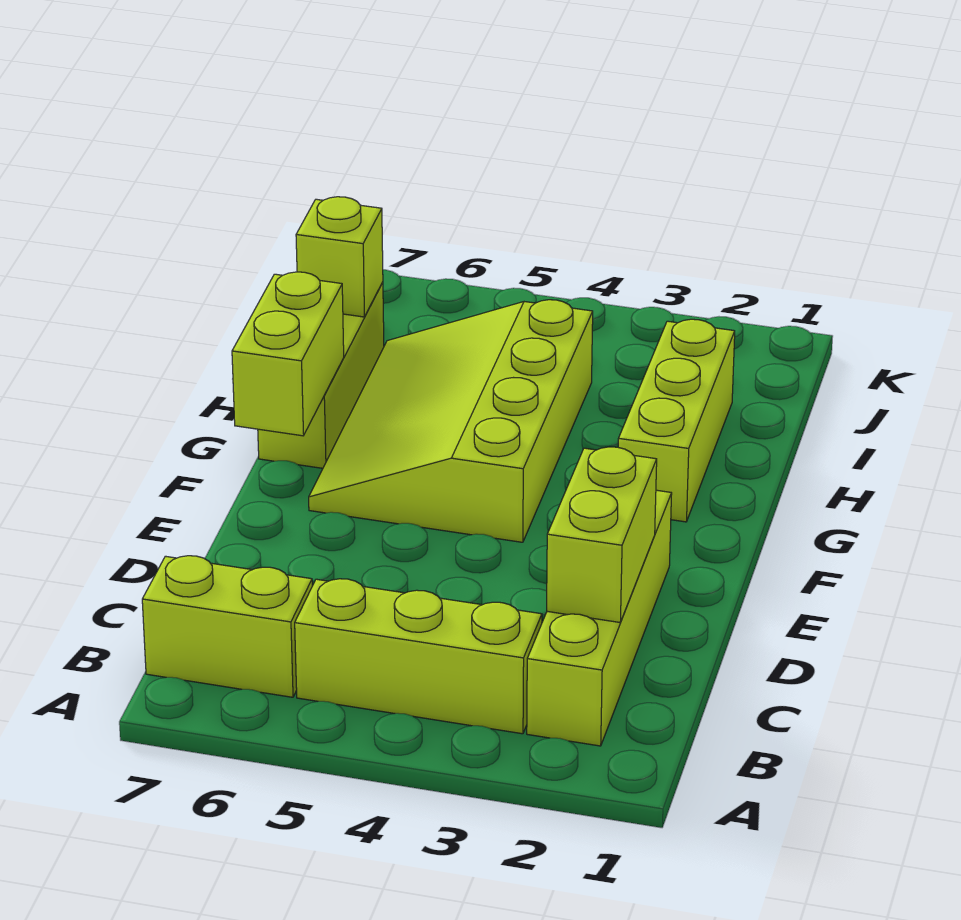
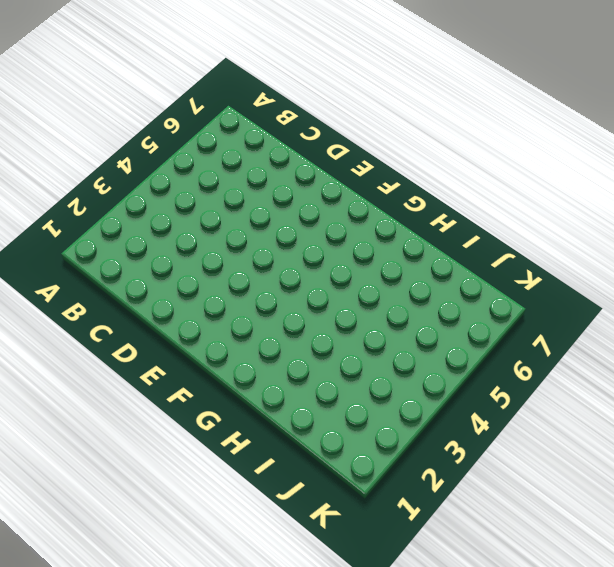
none -> lime 1x4 brick [527,490,672,746]
none -> lime 1x3 brick [295,579,542,734]

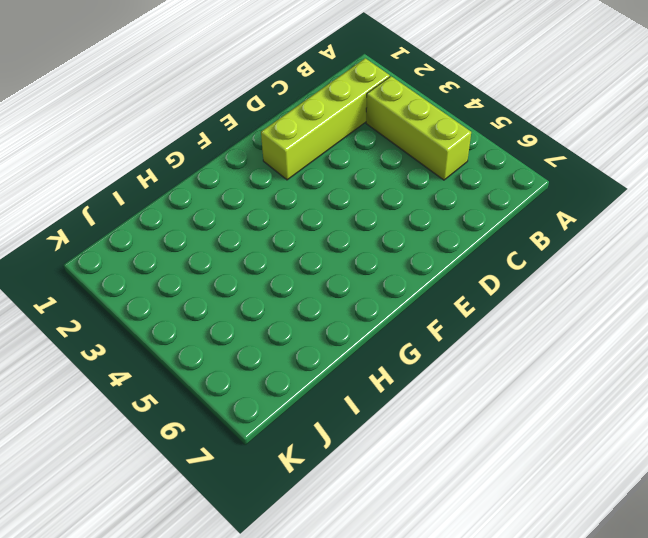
none -> lime 1x2 brick [142,556,312,697]
none -> lime 3x4 slope [309,300,593,542]

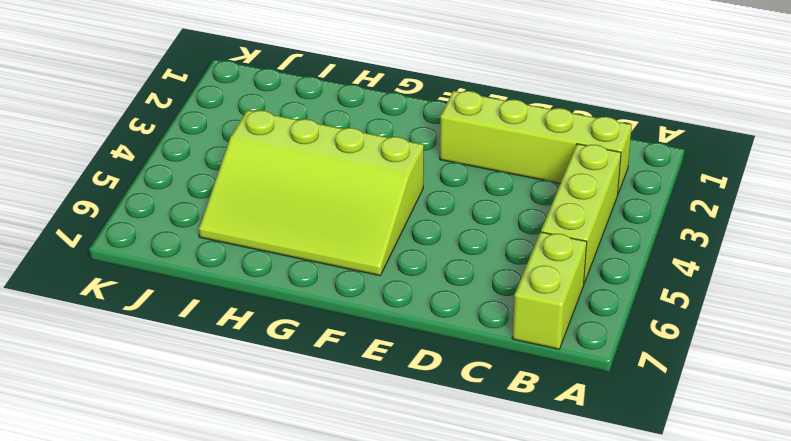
none -> lime 1x3 brick [618,319,735,522]
none -> lime 1x3 brick [258,282,384,468]

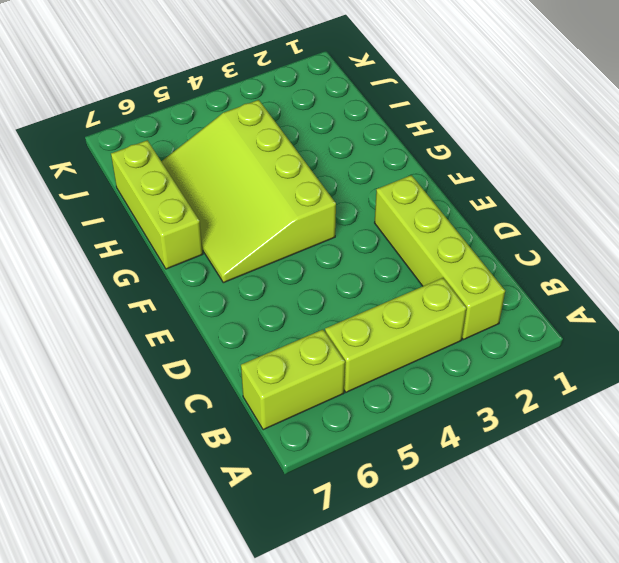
none -> lime 1x3 brick [618,319,735,522]
none -> lime 1x2 brick [547,447,657,622]

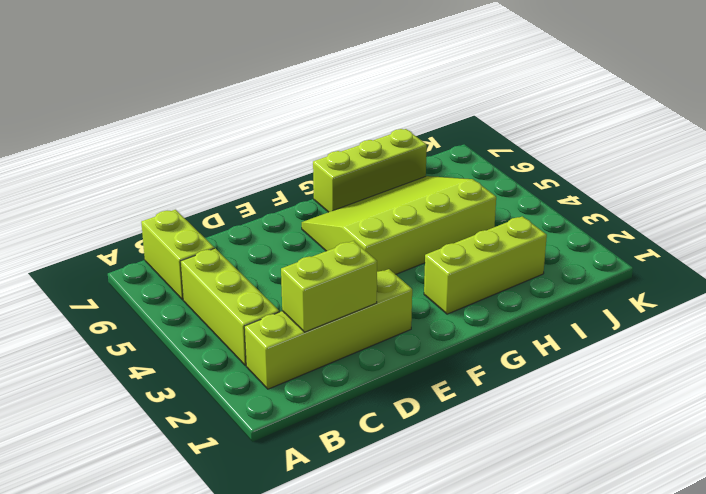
none -> lime 1x2 brick [232,272,344,436]
none -> lime 1x1 brick [296,197,383,317]

